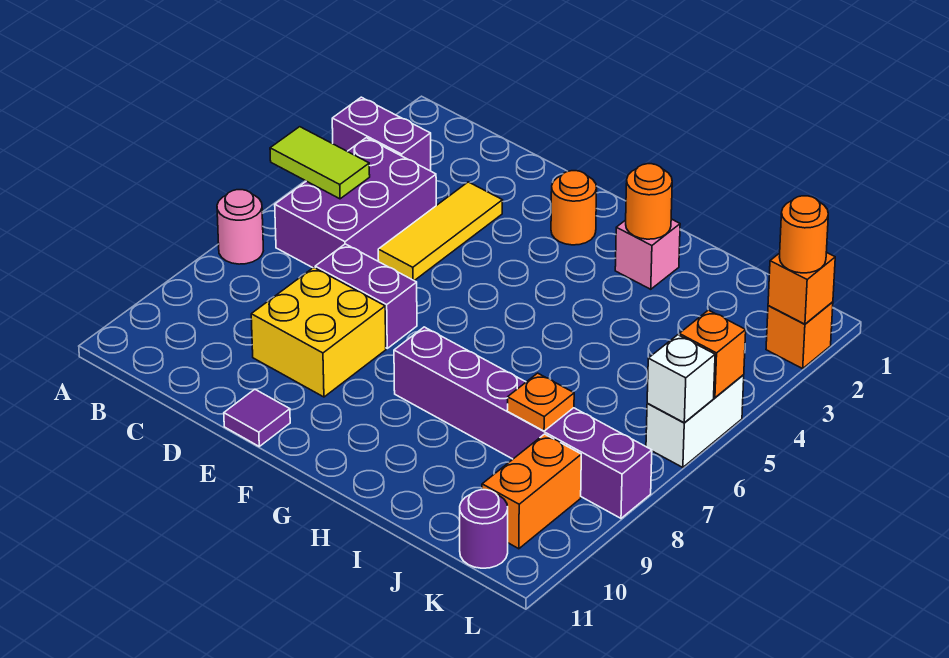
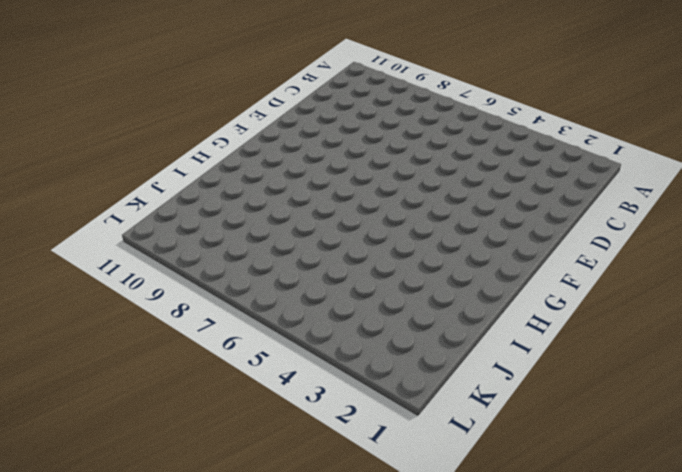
none -> purple 1x2 brick [332,97,431,171]
none -> pink 1x1 round brick [217,190,263,264]
none -> purple 2x3 brick [275,138,436,268]

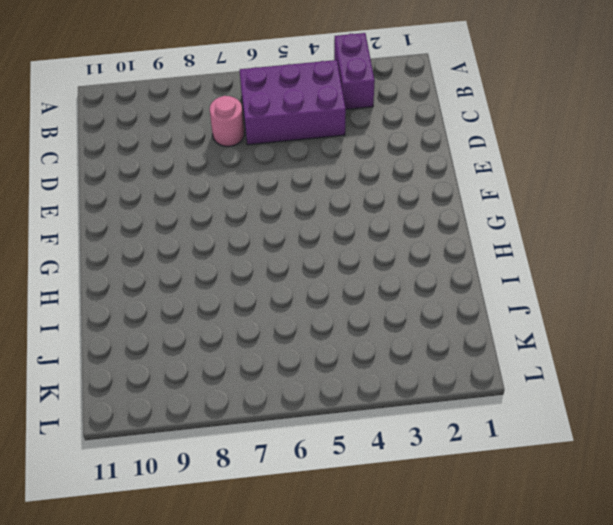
pink 1x1 round brick [210,96,244,146] -> pink 1x1 round brick moved to [217,190,263,264]
none -> yellow 1x3 tile [378,182,503,281]
none -> purple 1x2 brick [315,244,417,348]
none -> yellow 2x2 brick [251,267,386,397]

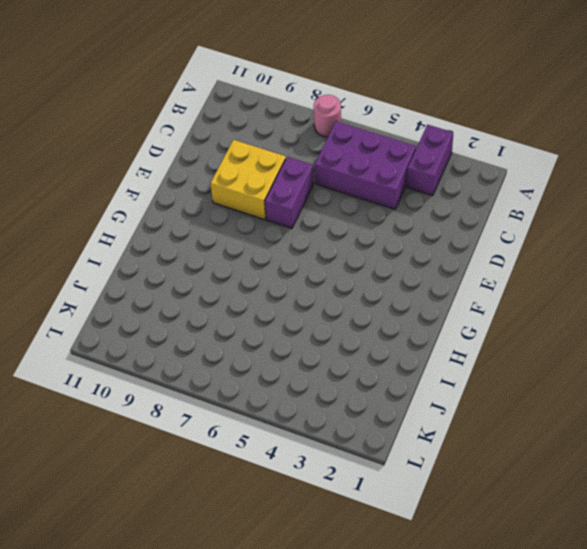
none -> yellow 1x3 tile [378,182,503,281]
none -> purple 1x1 tile [224,389,290,446]
none -> orange 1x1 round brick [551,171,597,245]

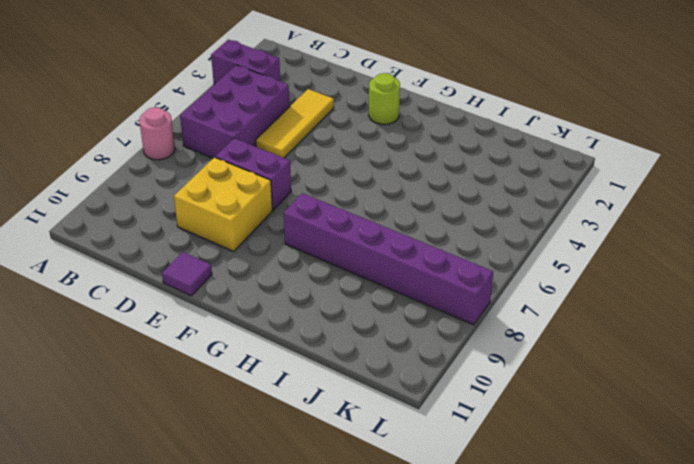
lime 1x1 round brick [369,73,400,125] -> orange 1x1 round brick [551,171,597,245]
none -> pink 1x1 brick [615,219,680,289]
none -> orange 1x2 brick [482,434,581,549]
none -> purple 1x1 round brick [460,490,508,568]

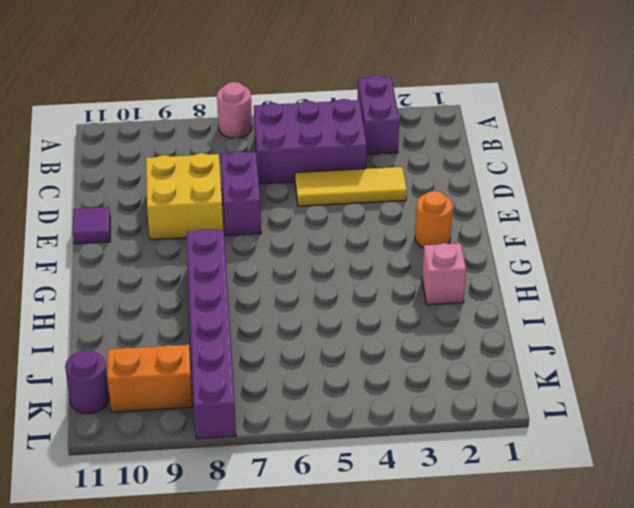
none -> orange 1x1 brick [766,302,833,369]
none -> white 1x2 brick [646,375,744,467]
none -> lime 1x2 tile [270,127,370,199]

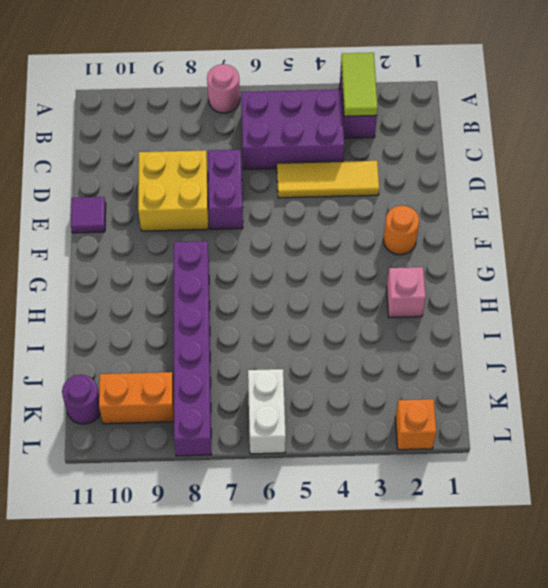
lime 1x2 tile [341,53,378,116] -> lime 1x2 tile moved to [270,127,370,199]
white 1x2 brick [248,369,286,454] -> white 1x2 brick turned to [646,375,744,467]
none -> orange 1x1 round brick [626,164,672,239]
none -> orange 1x1 plate [507,373,574,431]
none -> orange 1x1 brick [768,252,835,324]

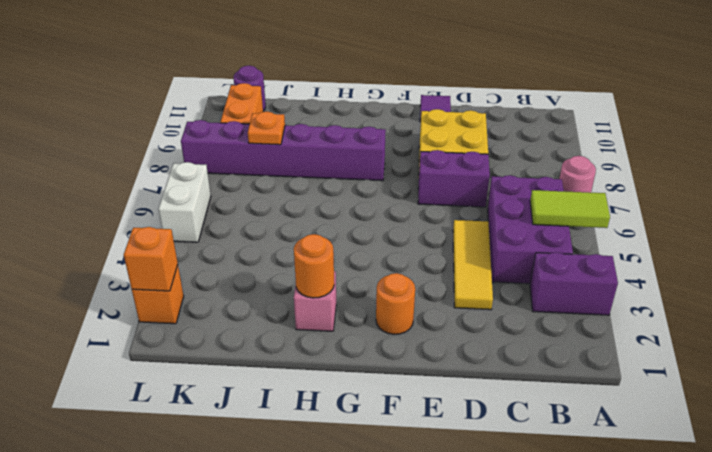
none -> orange 1x1 brick [679,310,746,398]
none -> white 1x1 brick [647,335,715,423]
none -> orange 1x1 round brick [780,196,828,273]

